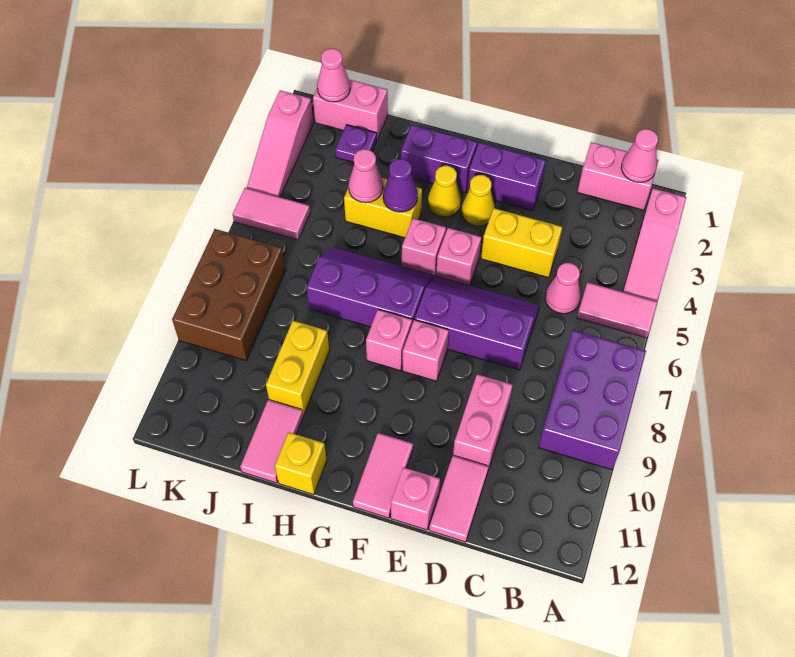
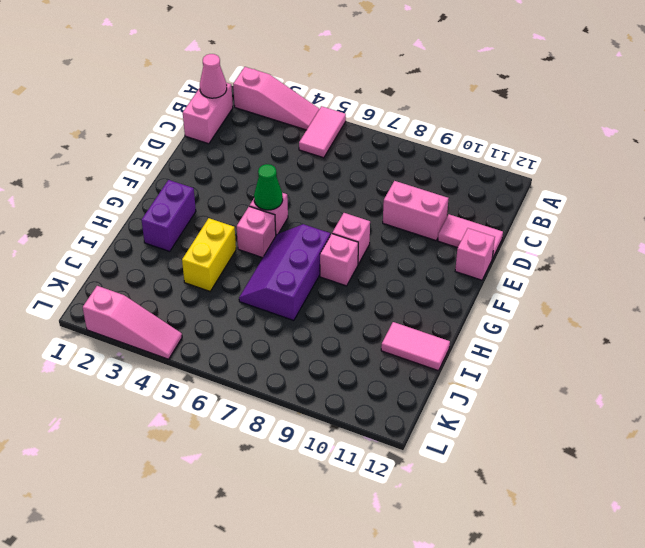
green 1x1 cone [254,164,283,210] -> none
none -> purple 2x3 brick [538,330,646,470]
none -> pink 1x1 cone [545,263,581,314]
none -> yellow 1x2 brick [481,208,562,278]
none -> purple 2x3 slope [415,276,540,370]

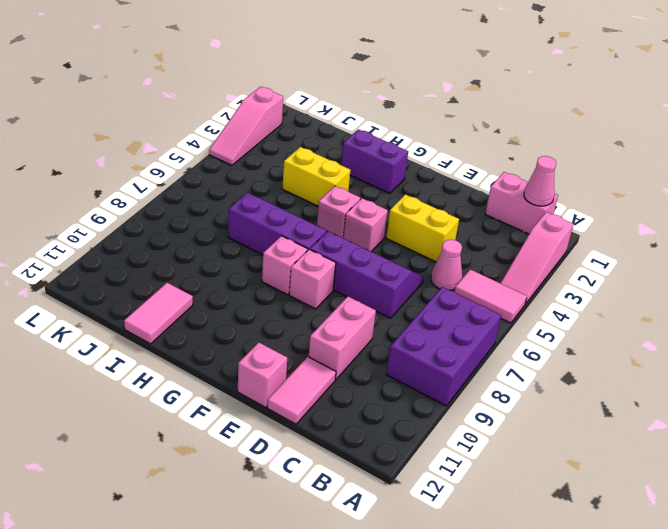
none -> purple 1x2 brick [467,143,546,211]
none -> yellow 1x1 cone [461,175,495,226]
none -> pink 1x2 tile [353,433,413,518]
none -> yellow 1x1 cone [428,166,461,217]

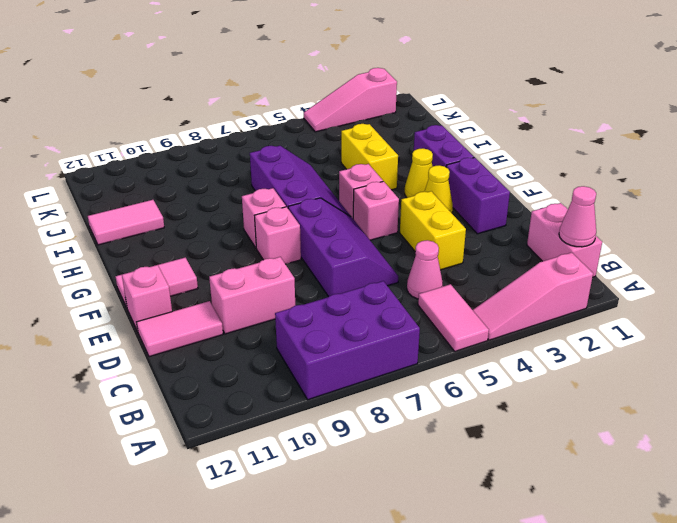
none -> yellow 1x1 brick [275,432,327,495]
none -> yellow 1x2 brick [266,321,329,415]
none -> pink 1x2 brick [313,79,388,139]
none -> purple 1x1 plate [335,125,377,162]

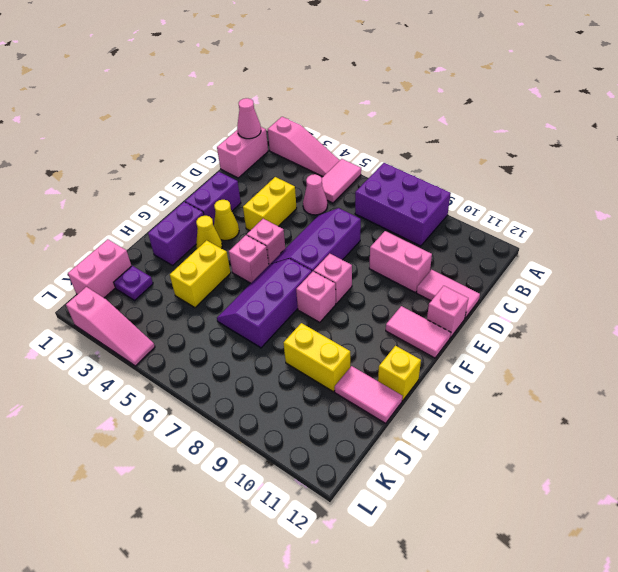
none -> pink 1x2 tile [232,188,310,240]
none -> brown 2x3 brick [172,229,285,361]
none -> purple 1x1 cone [383,159,418,212]
none -> pink 1x1 cone [348,149,383,203]

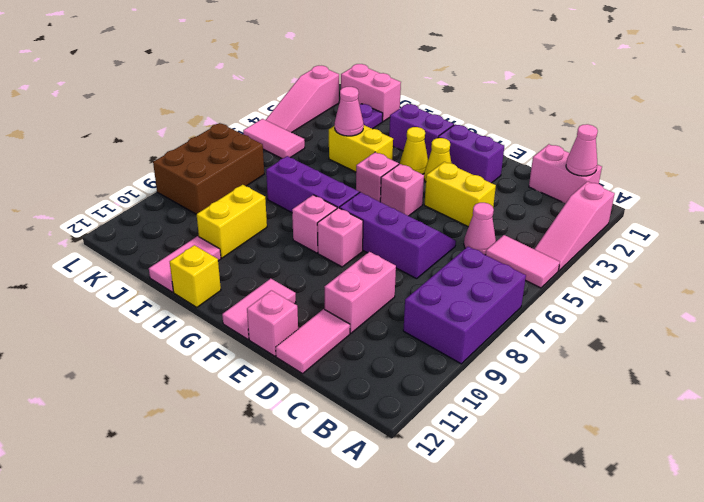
none -> purple 1x1 cone [383,159,418,212]
none -> pink 1x1 cone [317,49,350,102]

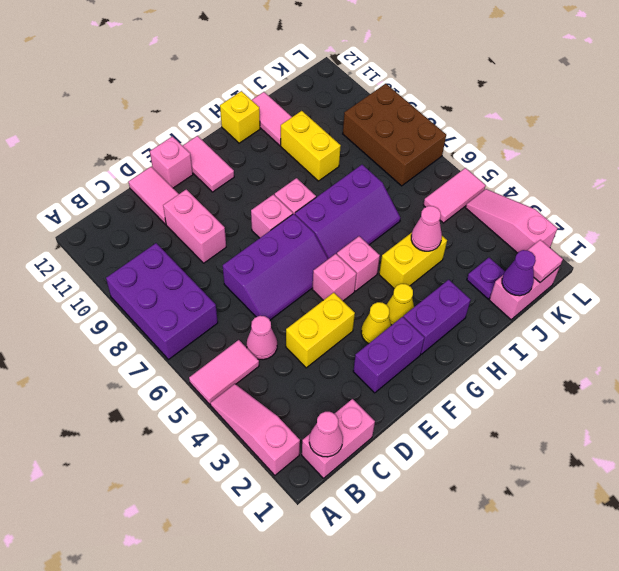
purple 1x1 cone [502,250,536,296] -> purple 1x1 cone moved to [383,159,418,212]
pink 1x1 tile [528,240,563,282] -> pink 1x1 cone [317,49,350,102]

